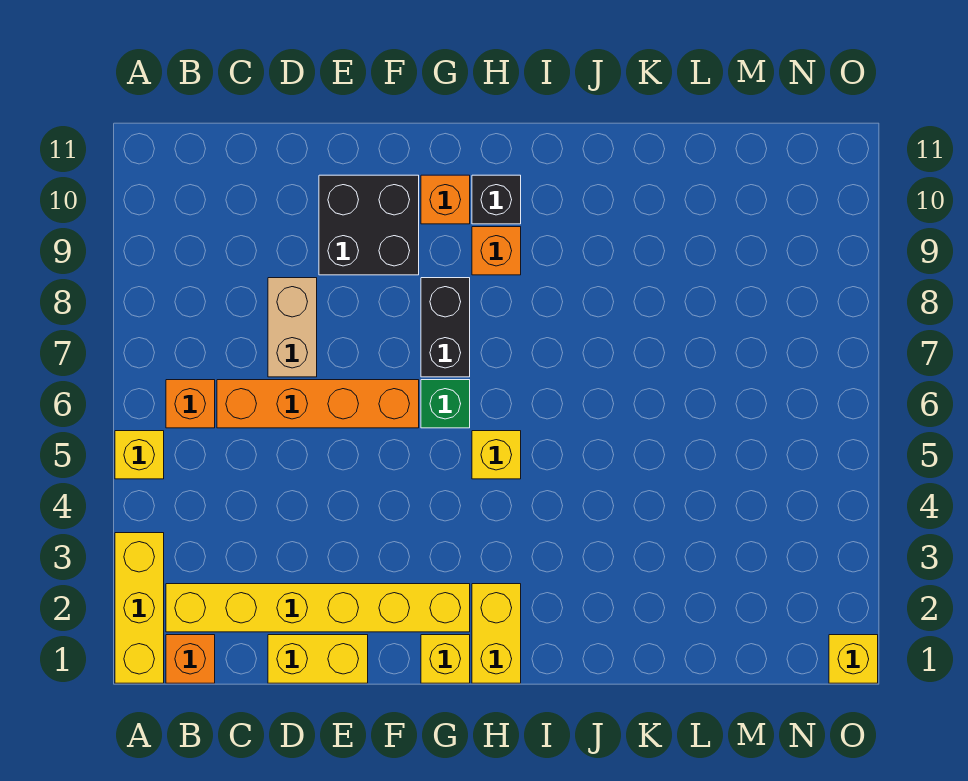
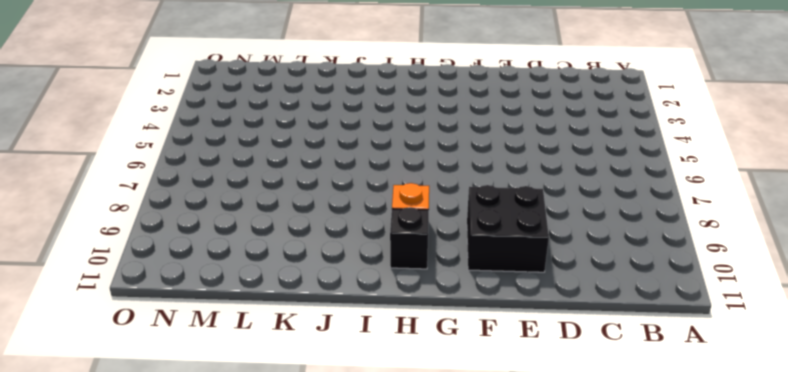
none -> yellow 1x3 brick [115,533,164,683]
none -> yellow 1x1 brick [115,431,164,479]
none -> orange 1x1 brick [166,635,215,683]

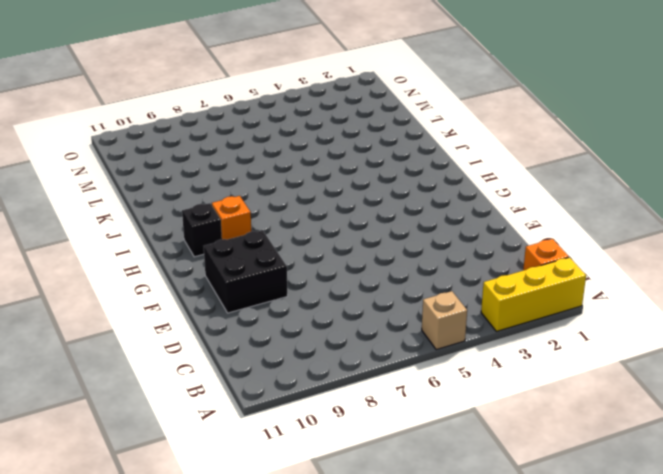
tan 1x1 brick [422,291,467,350] -> yellow 1x1 brick [115,431,164,479]
none -> yellow 1x6 brick [166,584,470,632]
none -> orange 1x1 brick [166,380,215,428]
none -> orange 1x4 brick [217,380,419,428]

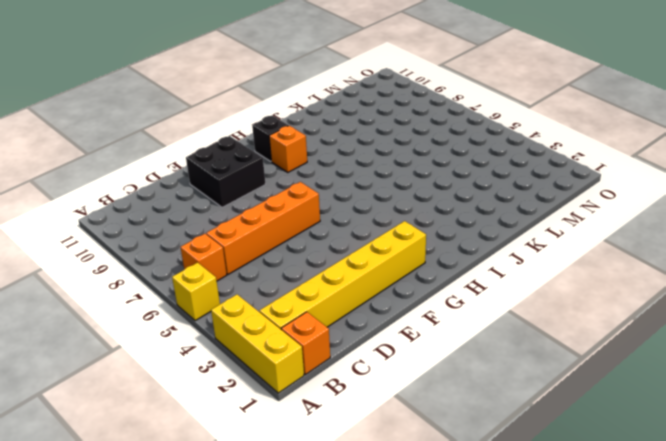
none -> yellow 1x2 brick [268,635,368,683]
none -> tan 1x2 brick [268,278,317,377]
none -> yellow 1x1 brick [421,635,470,683]

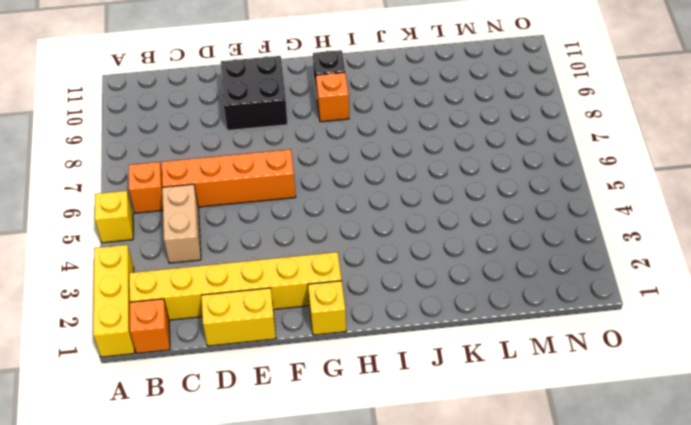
tan 1x2 brick [162,184,201,263] -> tan 1x2 brick moved to [268,278,317,377]
none -> green 1x1 brick [421,380,470,428]
none -> black 1x2 brick [421,278,470,377]
none -> orange 1x1 brick [421,175,470,224]

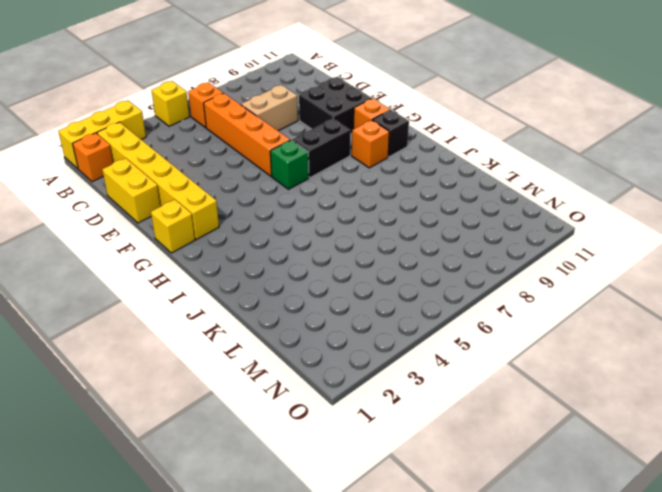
none -> yellow 1x2 brick [472,584,521,683]
none -> yellow 1x1 brick [472,431,521,479]
none -> yellow 1x1 brick [829,635,878,683]

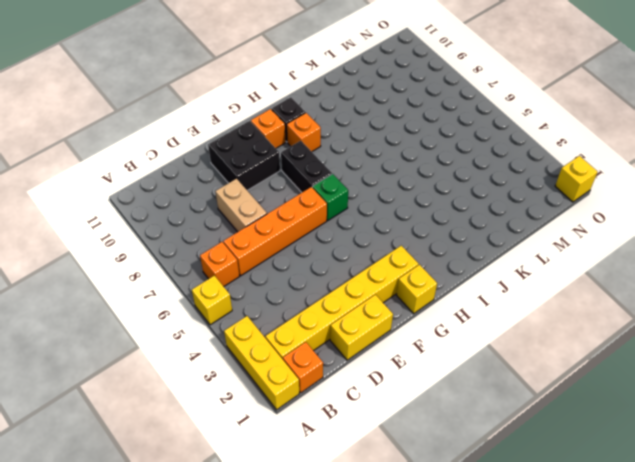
none -> yellow 1x2 brick [472,584,521,683]
none -> yellow 1x1 brick [472,431,521,479]

